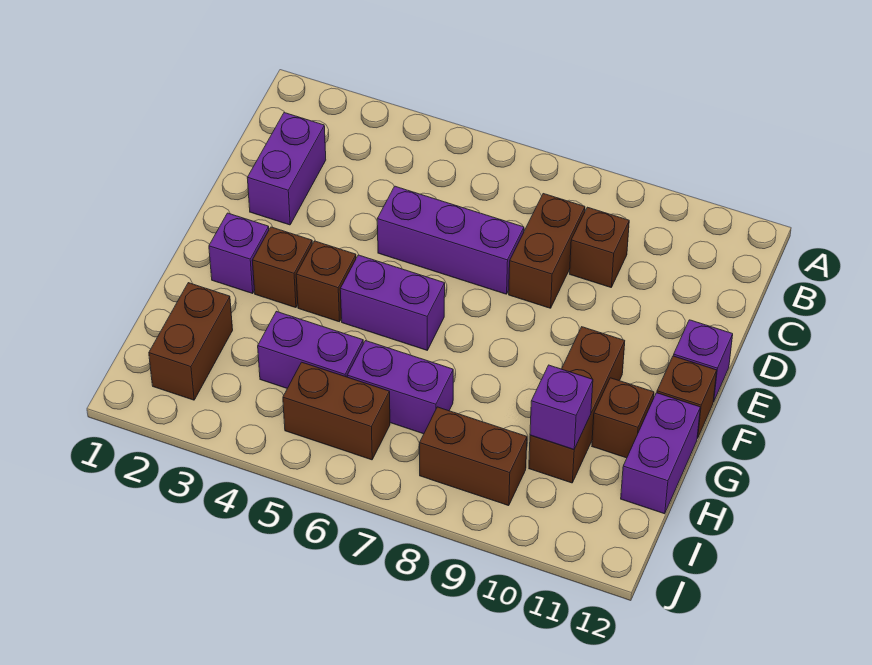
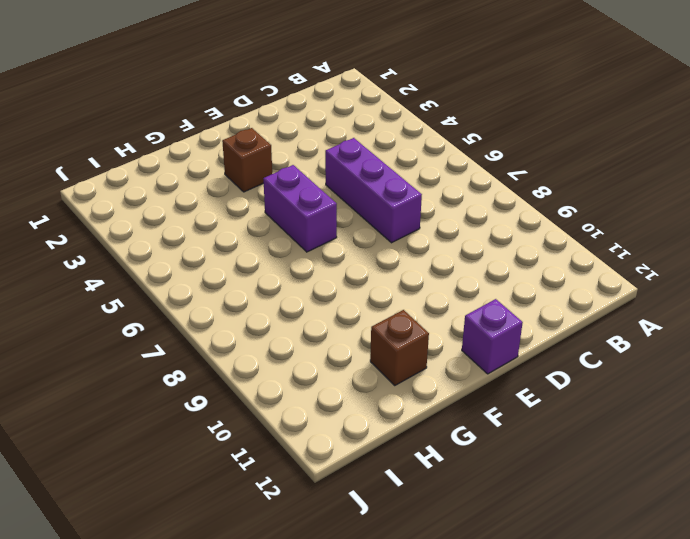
none -> purple 1x2 brick [247,113,326,225]
none -> brown 1x2 brick [509,194,585,308]
none -> brown 1x1 brick [570,207,629,287]

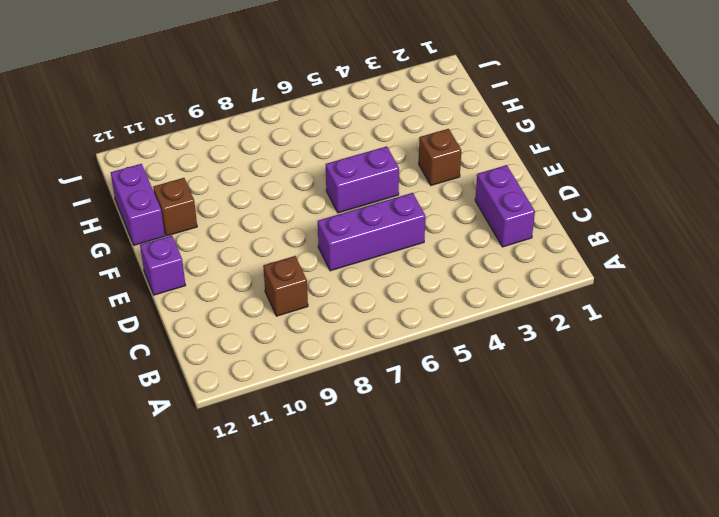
none -> brown 1x2 brick [509,194,585,308]
none -> purple 1x1 brick [209,213,269,293]
none -> brown 1x1 brick [296,241,356,322]

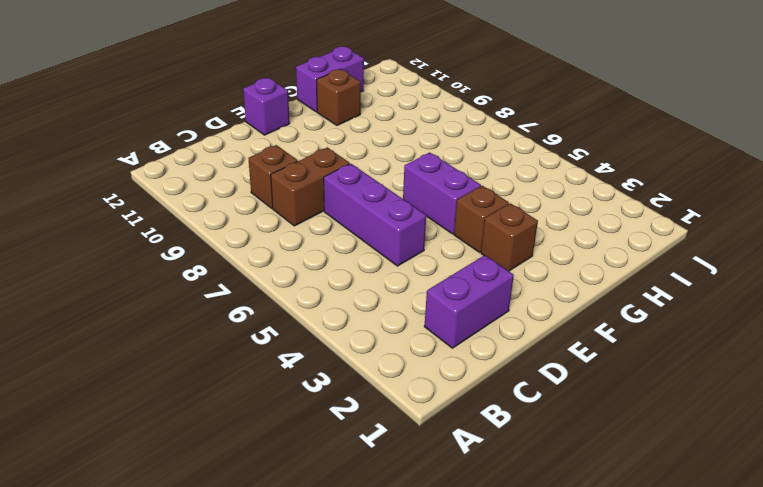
none -> purple 1x1 brick [209,213,269,293]
none -> brown 1x3 brick [529,327,625,483]
none -> brown 1x1 brick [657,356,717,438]

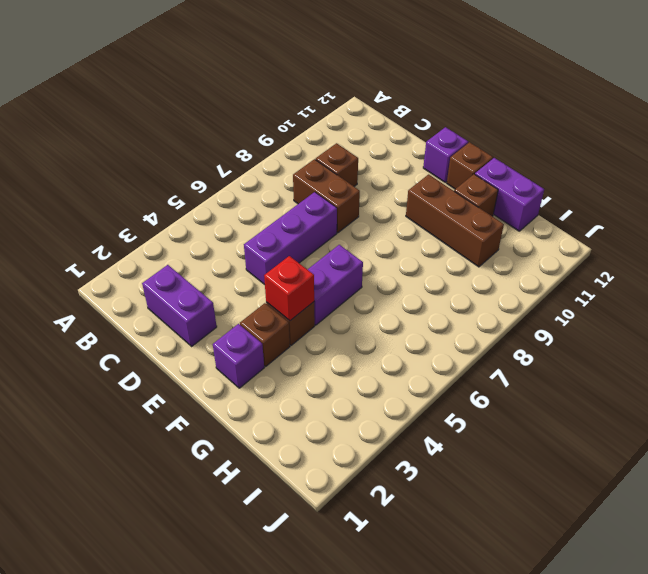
red 1x1 brick [264,256,314,321] -> none
none -> brown 1x2 brick [149,283,233,400]
none -> purple 1x2 brick [258,311,363,388]
none -> purple 1x2 brick [347,341,453,434]

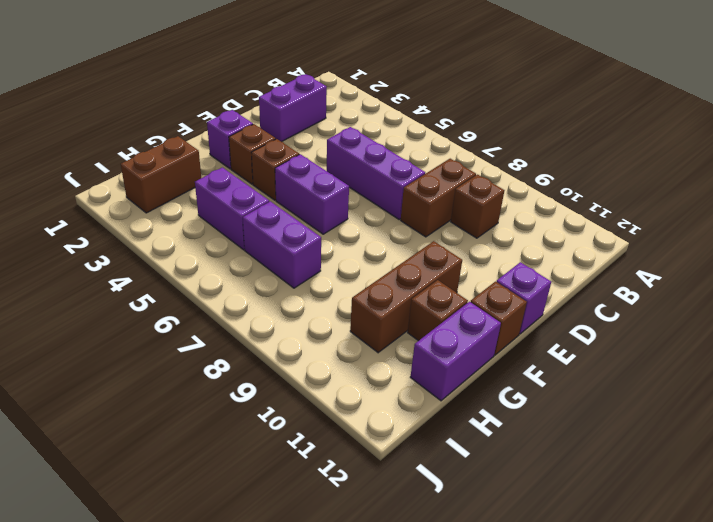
none -> brown 1x2 brick [283,362,390,460]
none -> brown 1x2 brick [420,407,527,506]
none -> purple 1x1 brick [530,365,593,449]

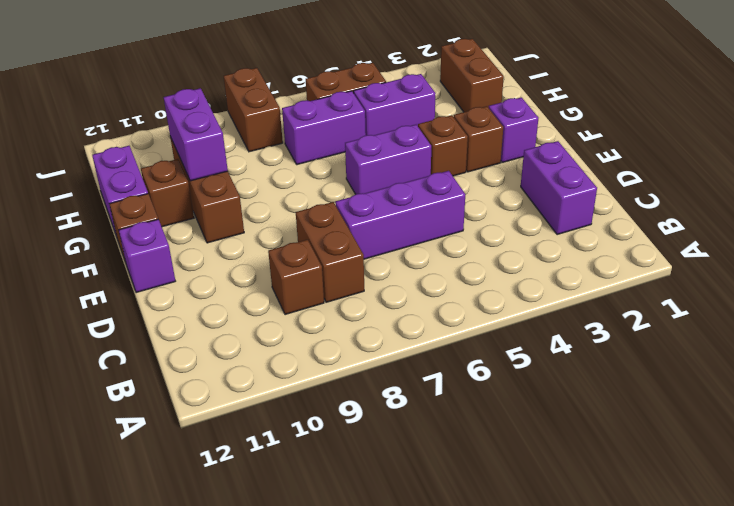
purple 1x2 brick [164,88,228,181] -> purple 1x1 brick [530,365,593,449]
brown 1x2 brick [224,68,283,152] -> brown 1x2 brick turned to [420,407,527,506]

